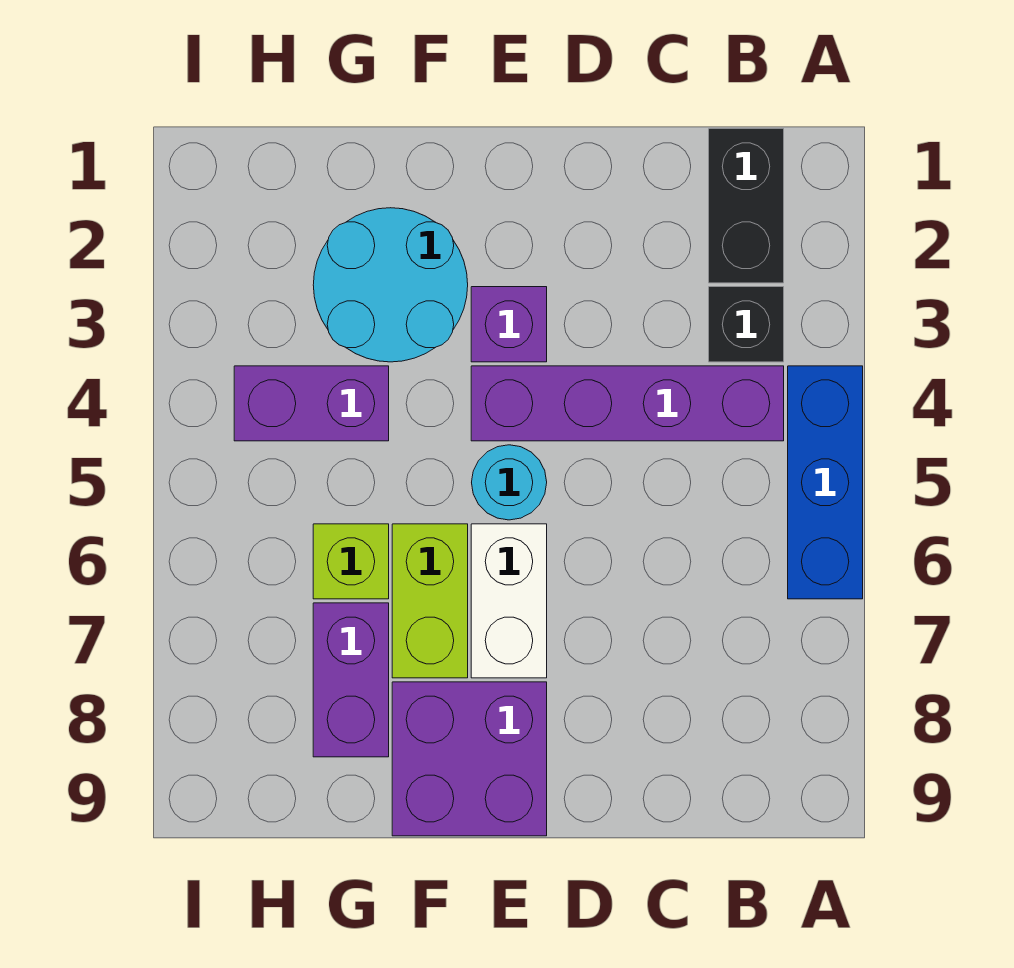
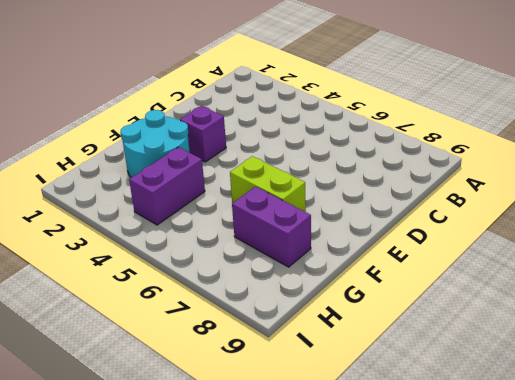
none -> blue 1x3 brick [788,366,863,599]
none -> black 1x2 brick [709,129,784,283]
none -> black 1x1 brick [709,287,784,362]

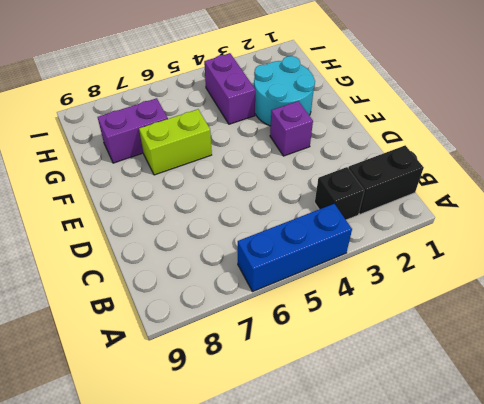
none -> purple 1x4 brick [471,366,784,441]
none -> cyan 1x1 round brick [472,445,547,520]
none -> white 1x2 brick [471,524,547,678]

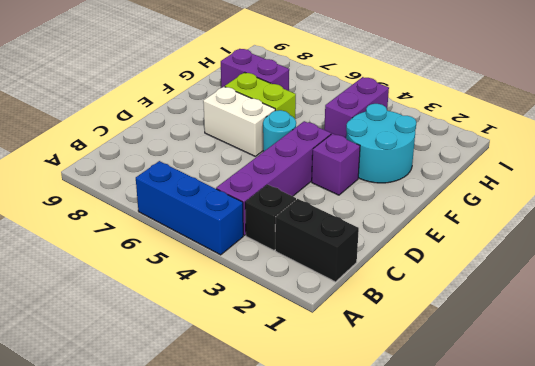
none -> purple 2x2 brick [392,682,547,836]
none -> lime 1x1 brick [313,524,389,599]

